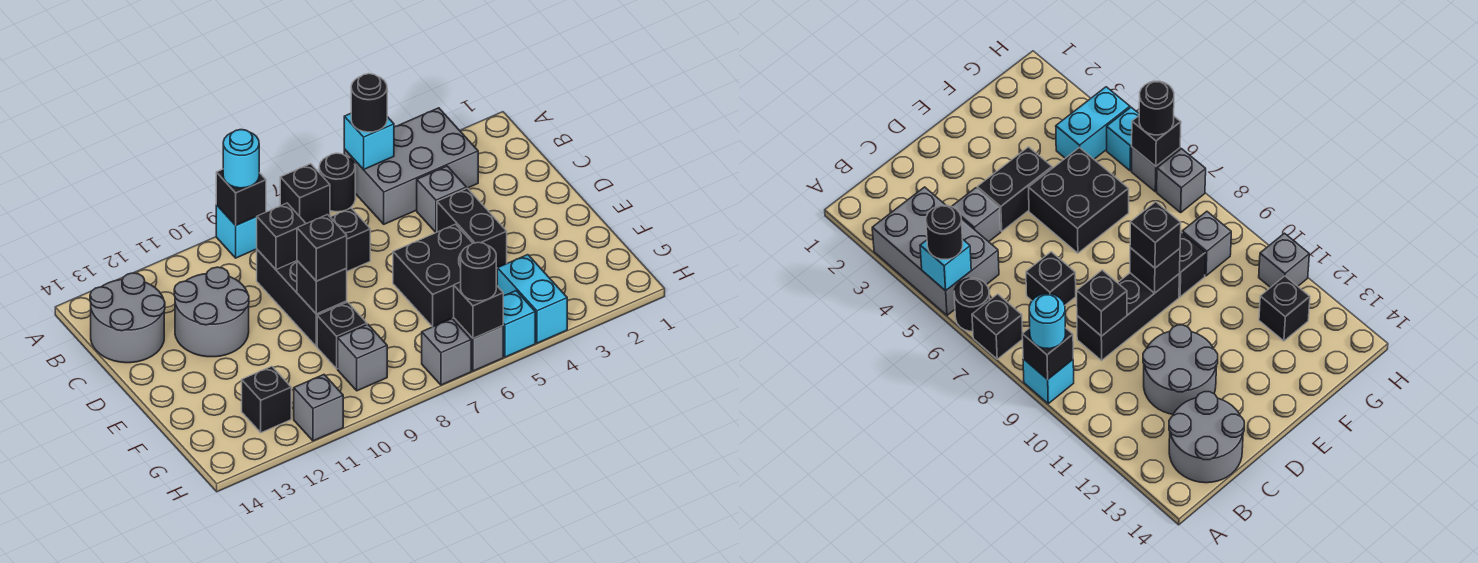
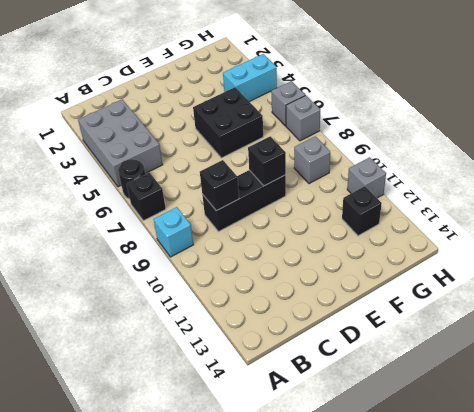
none -> grey 2x2 round brick [90,273,165,363]
none -> grey 1x1 brick [417,166,466,233]
none -> black 1x1 brick [330,208,370,271]

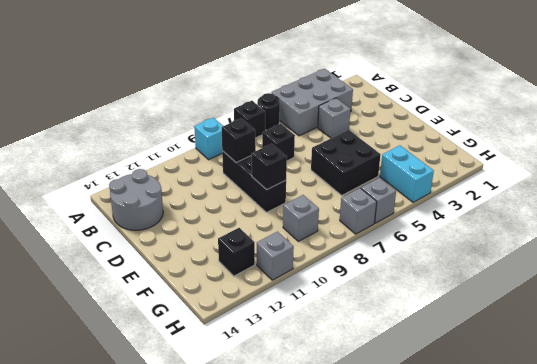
none -> grey 2x2 round brick [174,267,249,357]
none -> black 1x2 brick [437,188,507,268]
none -> black 1x1 brick [317,302,367,369]

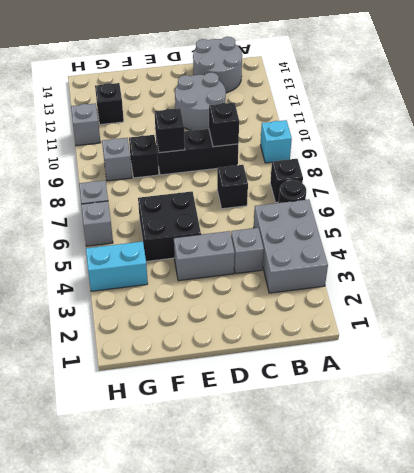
grey 1x2 brick [174,231,235,281] -> black 1x2 brick [437,188,507,268]
none -> cyan 1x1 brick [503,291,535,357]
none -> cyan 1x1 brick [344,114,394,170]
none -> black 1x1 brick [216,169,266,225]

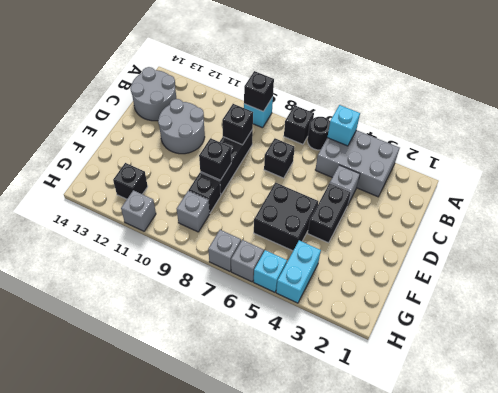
none -> black 1x1 brick [454,282,503,338]
none -> black 1x1 round brick [351,74,387,132]
none -> cyan 1x1 round brick [223,130,259,188]

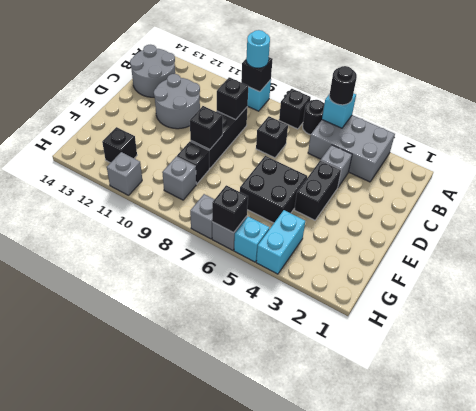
none -> black 1x1 brick [297,215,347,281]
none -> black 1x1 round brick [461,243,496,301]

